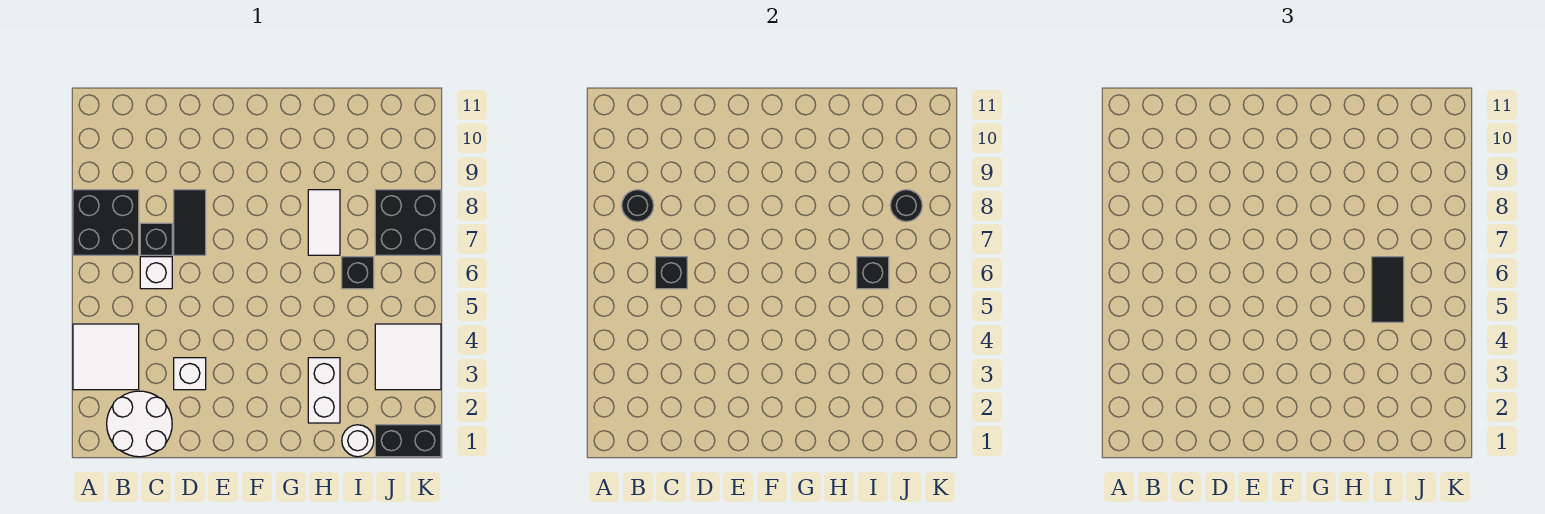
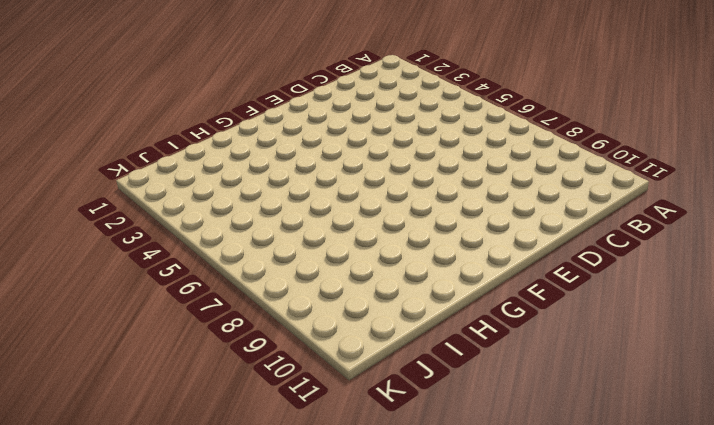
none -> white 2x2 tile [73,324,139,390]
none -> black 2x2 brick [73,190,139,255]
none -> white 2x2 round brick [107,391,172,457]

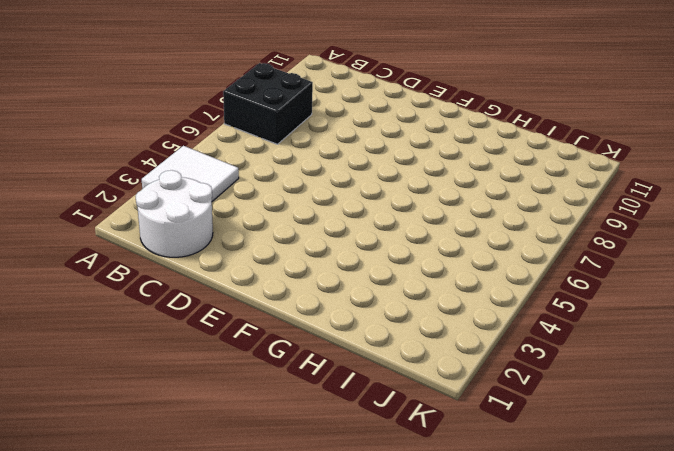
none -> white 1x1 brick [140,257,172,289]
none -> black 1x1 brick [140,223,172,255]
none -> white 1x1 brick [174,358,206,390]

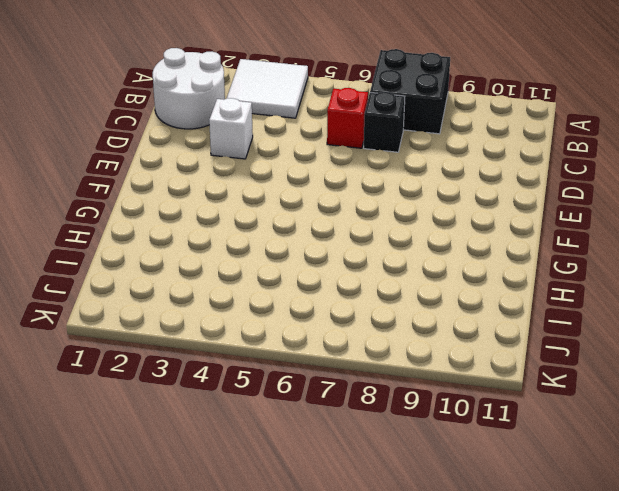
red 1x1 brick [327,88,368,148] -> white 1x1 brick [140,257,172,289]
none -> black 1x2 tile [174,190,206,255]
none -> white 1x2 brick [308,358,340,423]
none -> white 1x2 tile [308,190,340,255]

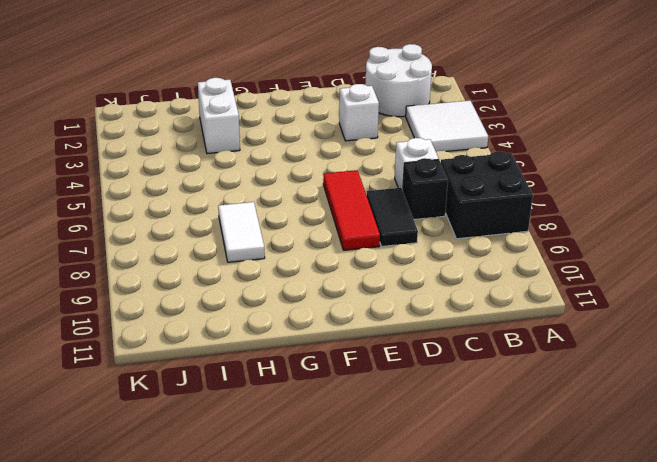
red 1x3 tile [323,170,380,250] -> none
none -> white 1x1 round brick [342,425,374,457]
none -> black 1x1 brick [342,257,374,289]
none -> black 1x2 brick [375,425,441,457]

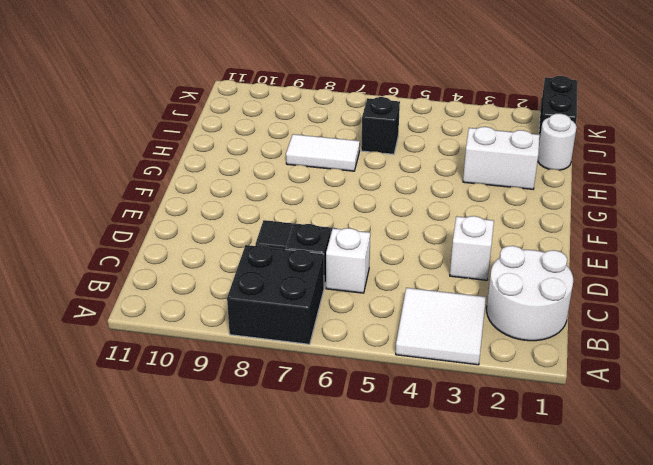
none -> white 2x2 tile [375,324,441,390]
none -> black 2x2 brick [375,190,441,255]
none -> black 1x1 round brick [622,190,654,222]

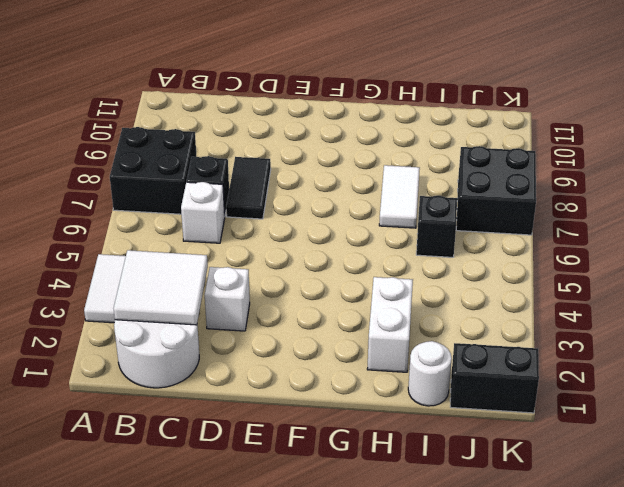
white 2x2 tile [114,250,208,325] -> white 2x2 tile moved to [375,324,441,390]
none -> black 1x1 round brick [622,190,654,222]
none -> black 1x1 brick [655,257,687,289]
none -> black 1x1 brick [857,257,889,289]

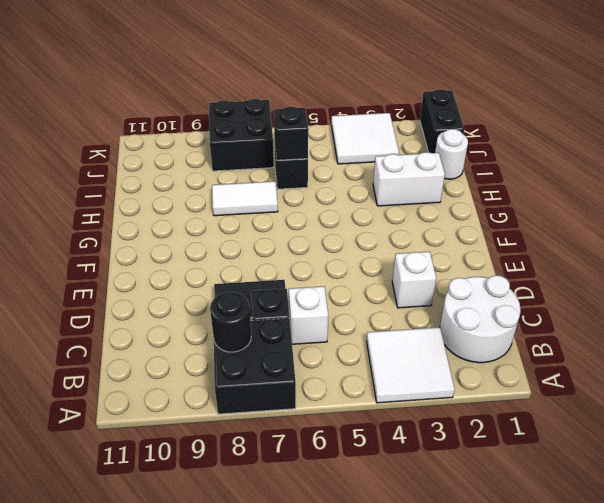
none -> black 1x1 brick [655,257,687,289]
none -> black 1x1 round brick [890,190,922,222]
none -> black 1x2 tile [1372,257,1404,322]

